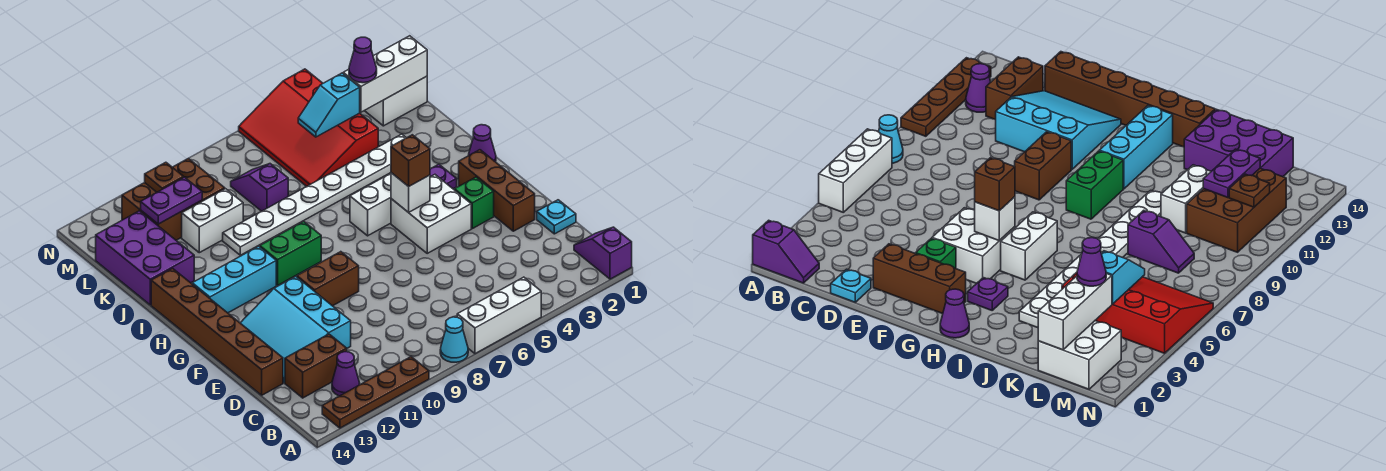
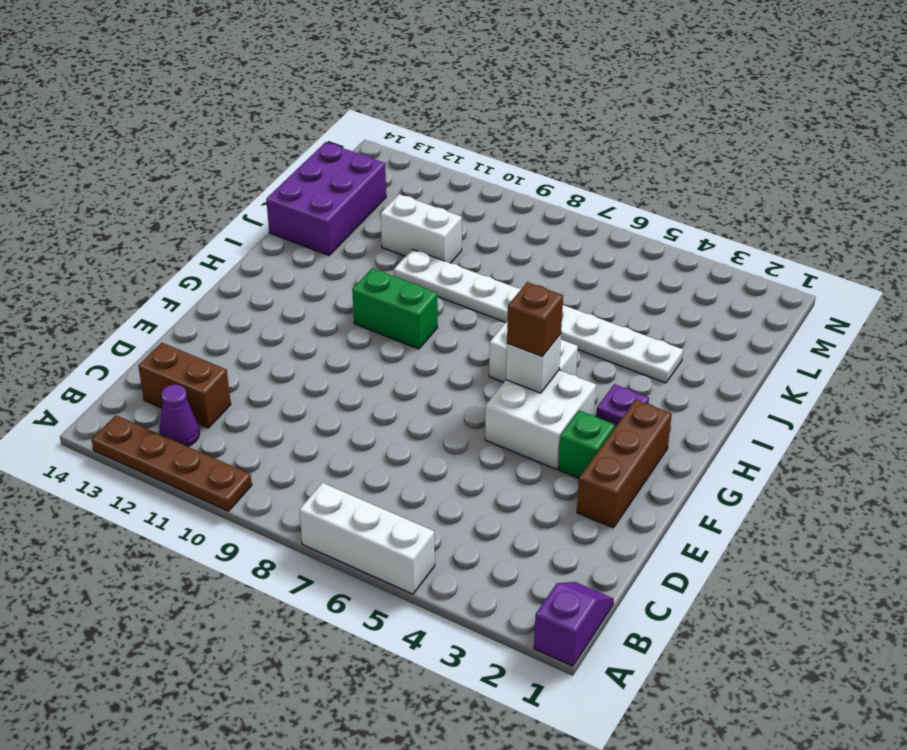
none -> cyan 1x1 cone [440,317,468,362]
none -> cyan 1x1 plate [537,200,576,234]
none -> cyan 3x3 slope [241,276,351,383]
none -> brown 1x6 brick [151,268,283,395]

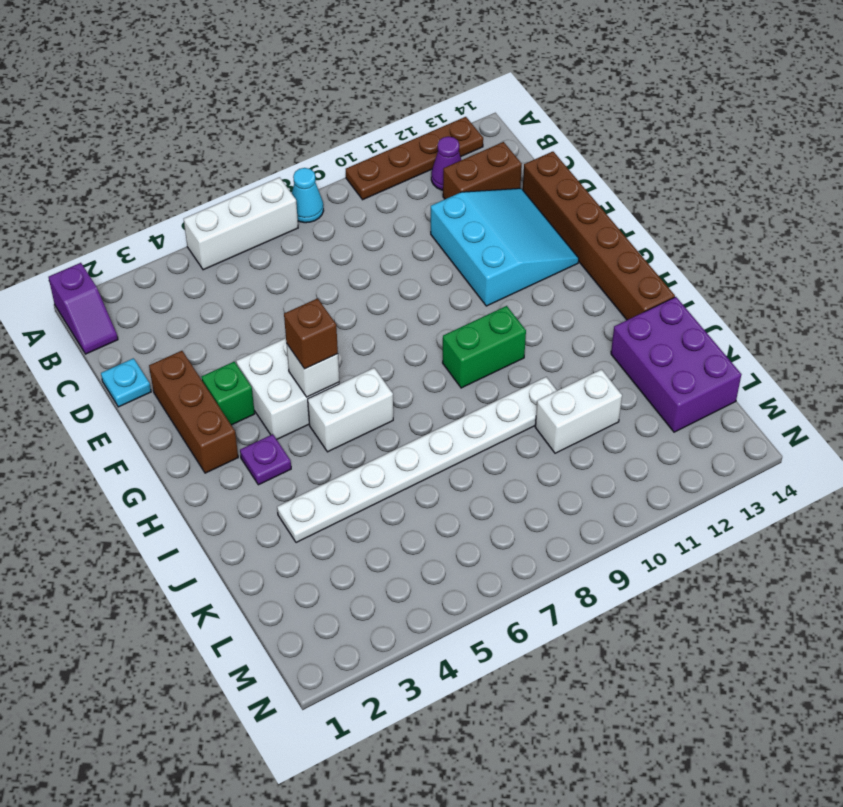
none -> brown 1x2 brick [297,252,359,306]
none -> purple 1x1 cone [468,125,496,162]
none -> cyan 1x3 brick [192,246,276,313]
none -> red 3x4 slope [239,69,378,186]

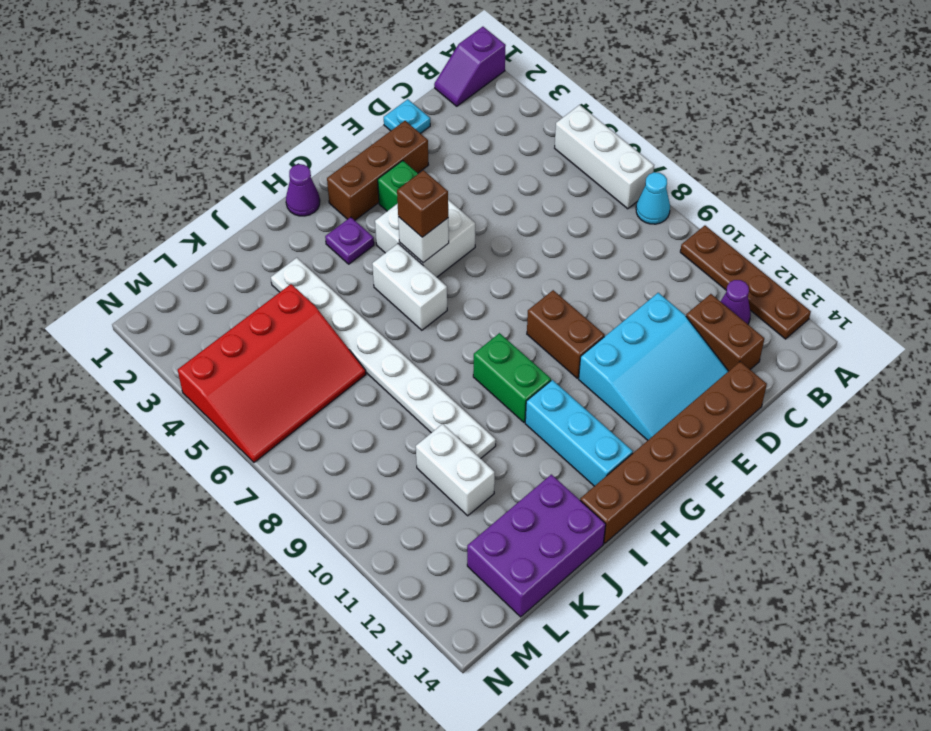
none -> purple 1x2 slope [231,164,288,211]
none -> white 2x2 brick [365,76,427,126]
none -> brown 2x3 brick [122,158,225,240]
none -> white 1x3 brick [343,36,427,112]

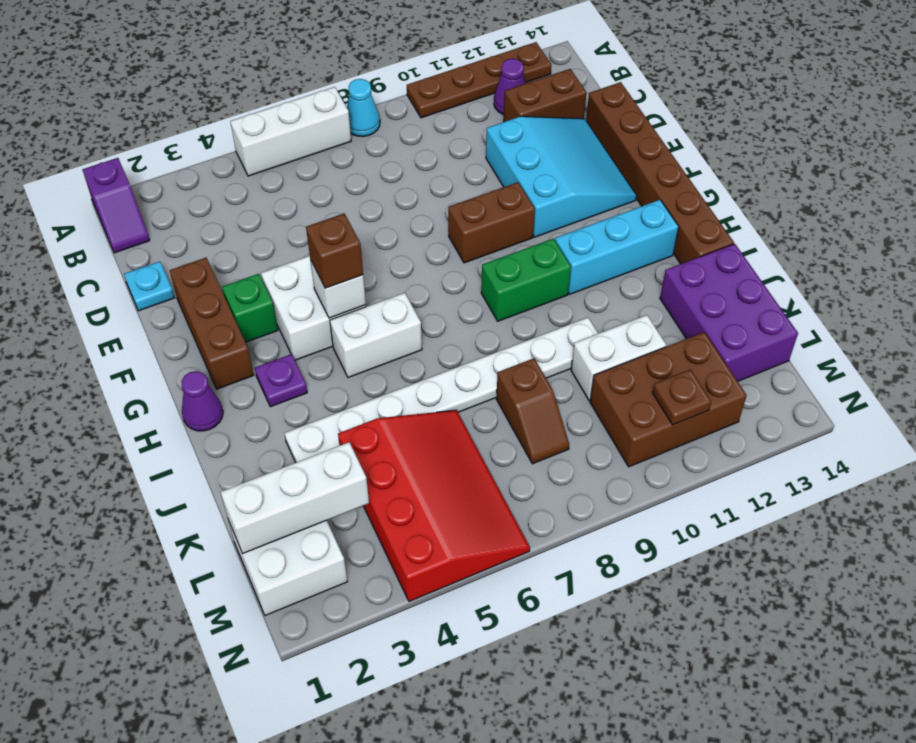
brown 1x2 slope [496,358,569,464] -> purple 1x2 slope [231,164,288,211]
none -> cyan 1x2 slope [298,73,360,137]
none -> purple 1x2 plate [141,177,202,224]
none -> purple 1x1 cone [349,37,377,83]

